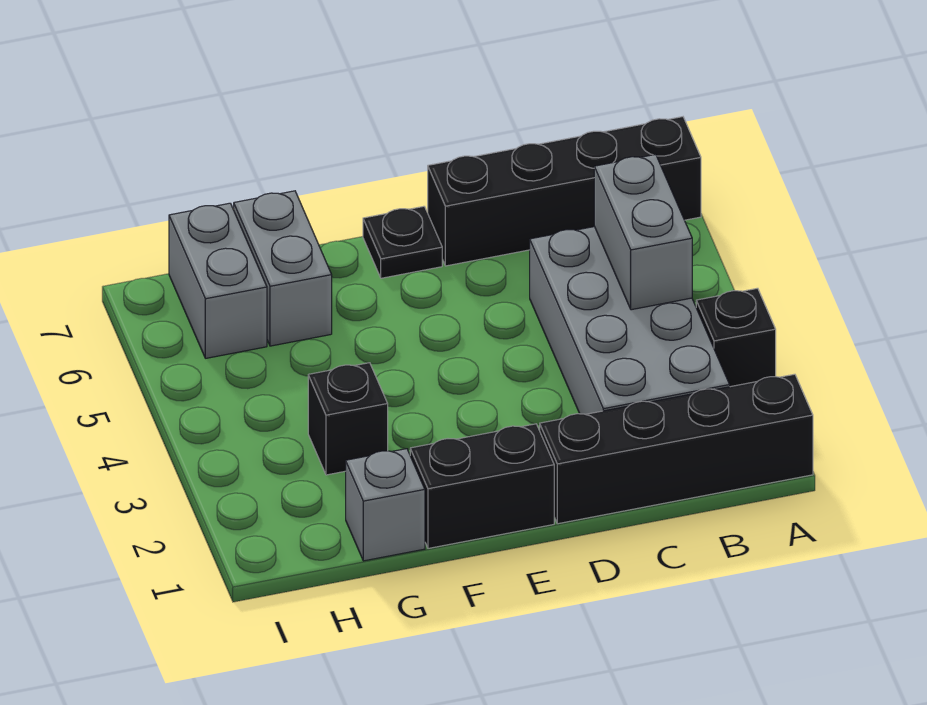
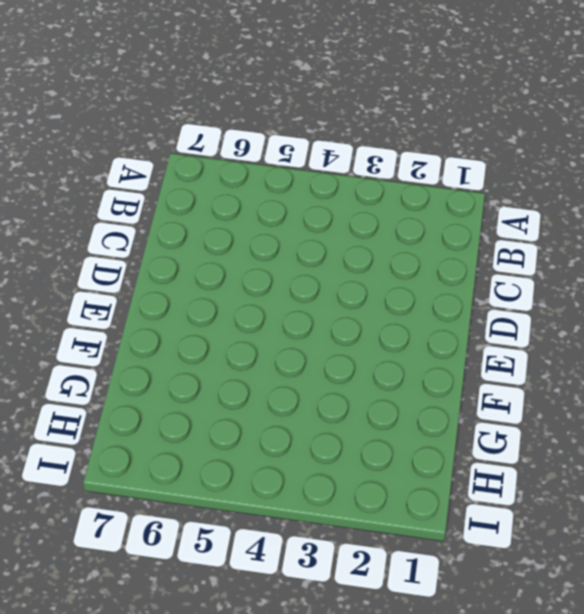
none -> black 1x4 brick [540,374,813,524]
none -> black 1x1 brick [696,288,776,387]

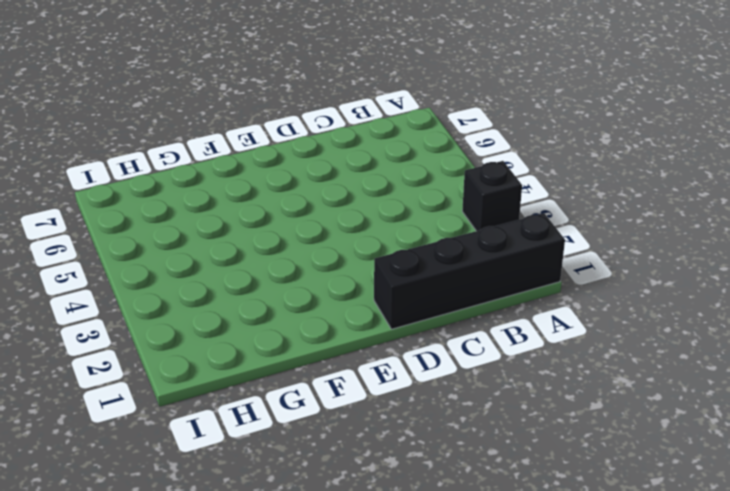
none -> black 1x4 brick [428,117,701,266]
none -> grey 2x4 brick [530,227,730,414]

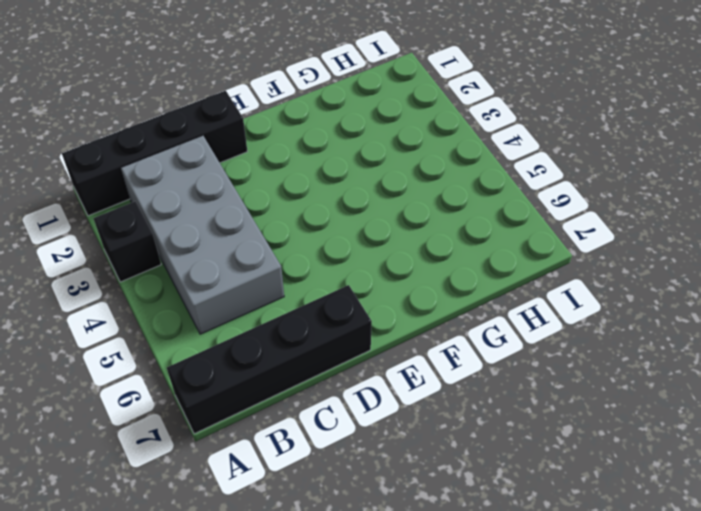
none -> black 1x2 brick [410,424,554,548]
none -> black 1x1 plate [363,206,442,278]

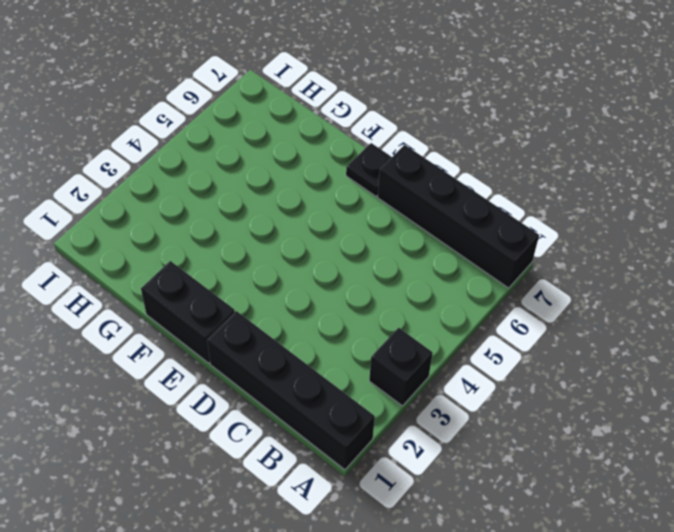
none -> grey 2x4 brick [530,227,730,414]
none -> grey 1x1 brick [346,449,425,561]

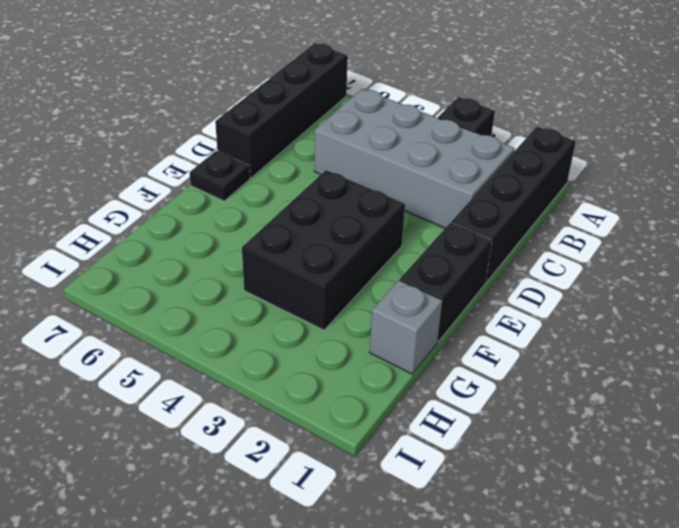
black 2x3 brick [242,170,405,330] -> black 1x1 brick [308,363,388,475]
none -> grey 1x2 brick [234,191,332,346]
none -> grey 1x2 brick [169,203,267,358]

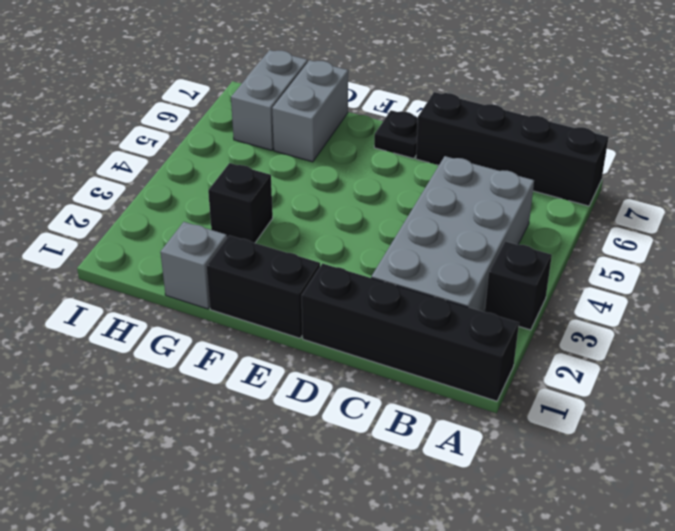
none -> grey 1x2 brick [594,154,692,310]

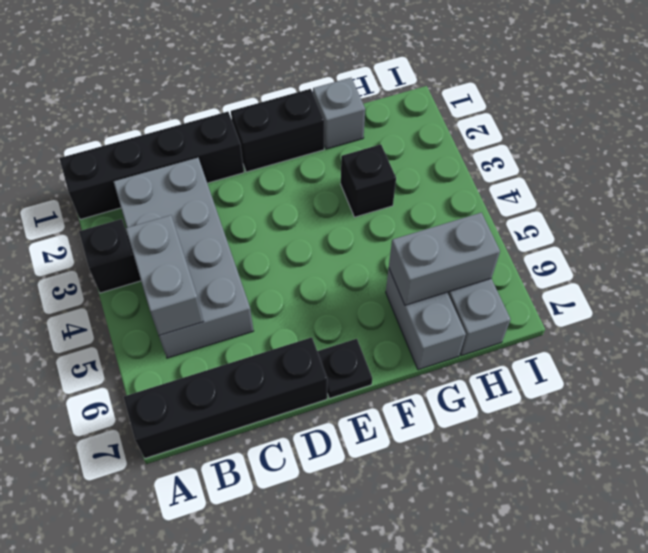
grey 1x2 brick [389,213,500,305] -> none

